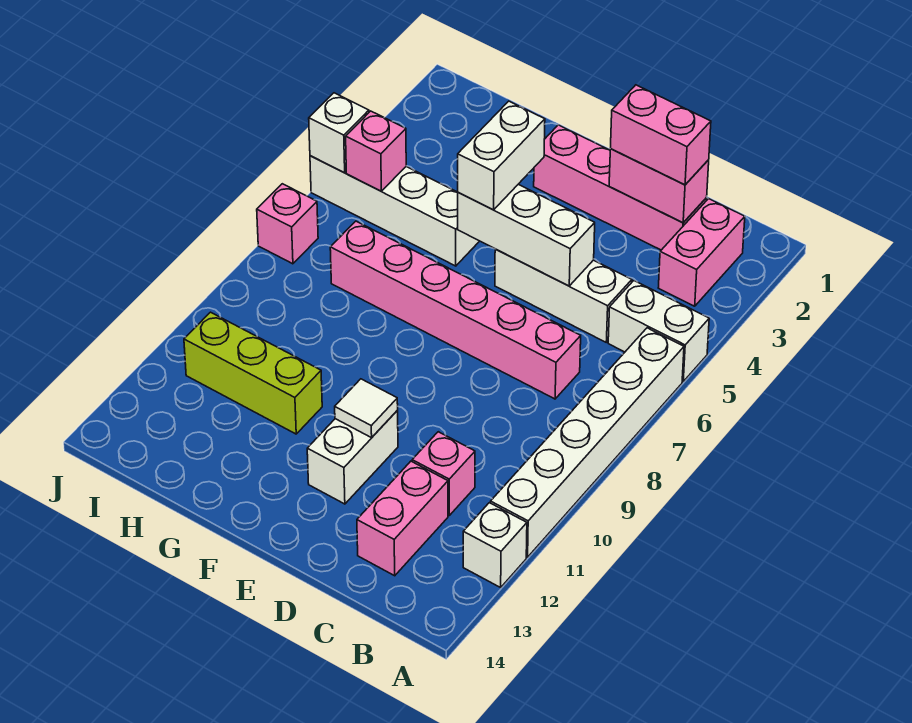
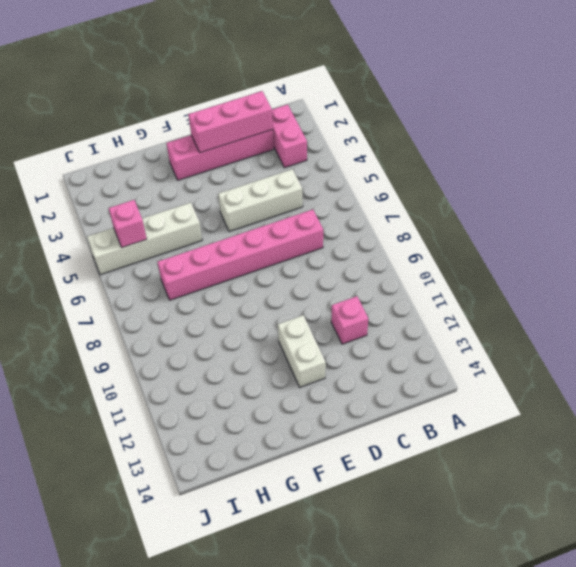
pink 1x3 brick [188,91,273,153] -> pink 1x2 brick [609,149,709,223]
none -> white 1x2 brick [608,281,709,381]
none -> white 1x6 brick [491,328,684,557]
none -> white 1x1 brick [463,503,527,587]

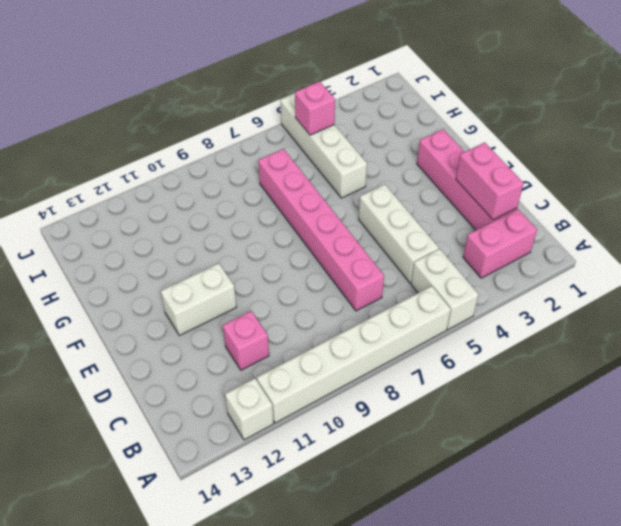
none -> pink 1x2 brick [357,461,448,576]
none -> lime 1x3 brick [184,312,322,434]
none -> pink 1x1 brick [257,184,318,264]

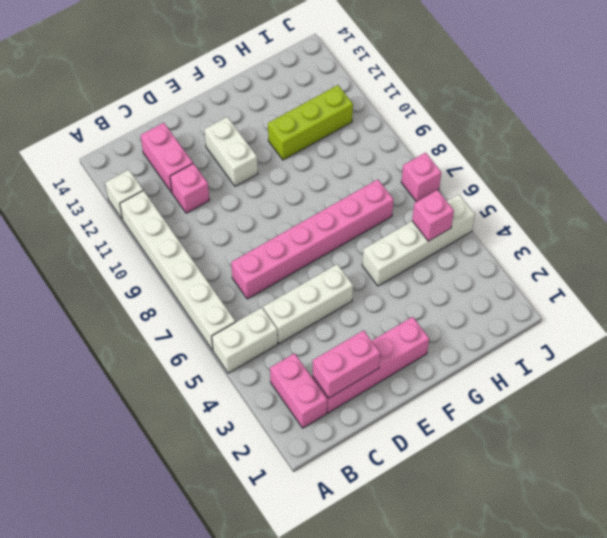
none -> white 1x3 brick [458,184,595,286]
none -> white 1x1 tile [335,379,398,438]
none -> white 1x1 brick [309,93,369,173]

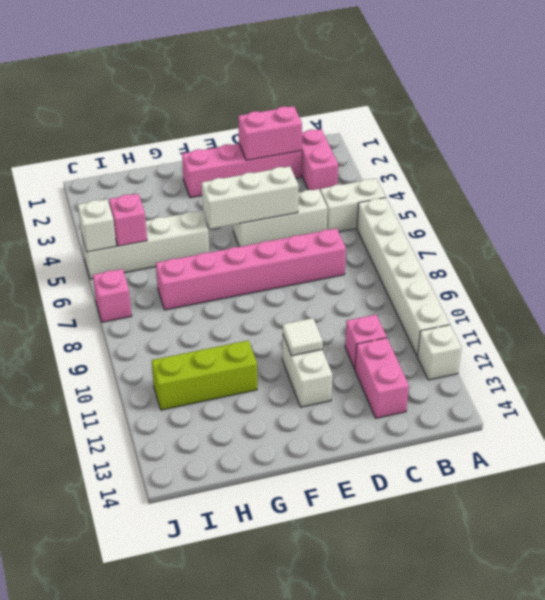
none -> pink 1x2 brick [611,85,711,185]
none -> white 1x2 brick [458,101,545,210]

